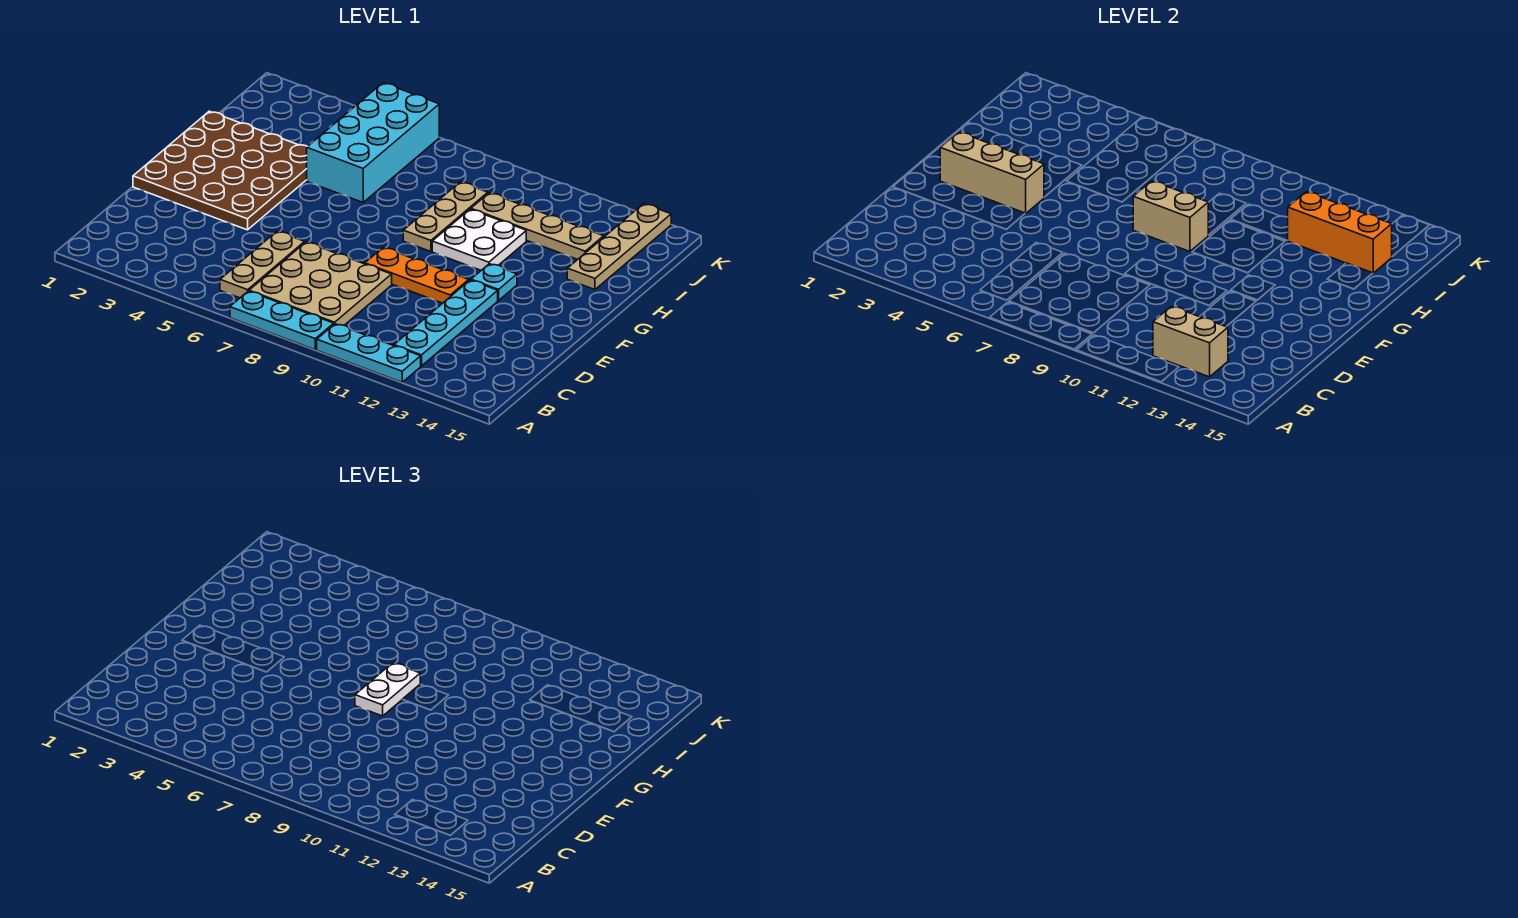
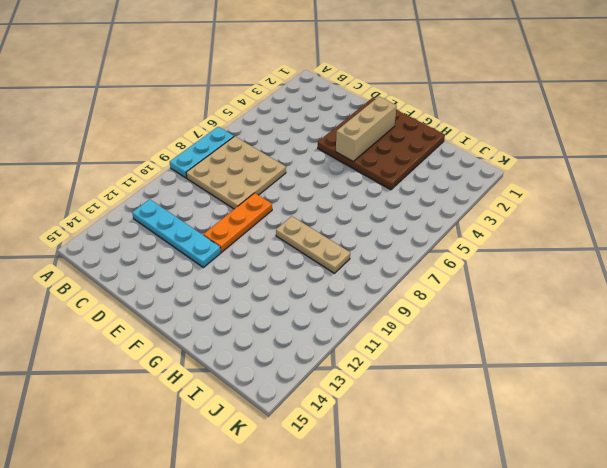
none -> cyan 1x3 plate [317,324,421,382]
none -> tan 1x3 plate [220,231,305,298]
none -> cyan 1x1 plate [471,264,517,301]

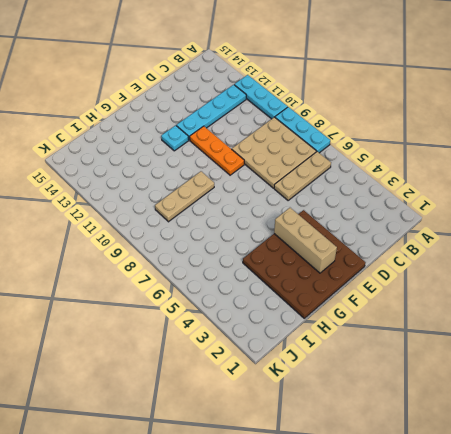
none -> white 2x2 plate [432,209,526,270]
none -> cyan 2x4 brick [307,83,439,202]
none -> tan 1x4 plate [567,204,671,290]

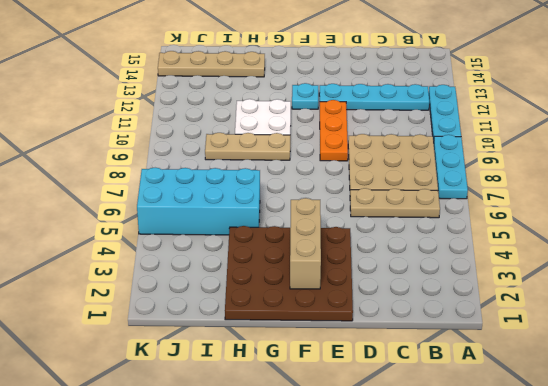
none -> tan 1x4 plate [471,193,604,260]
none -> tan 1x2 brick [1153,306,1228,377]
none -> tan 1x2 brick [1133,181,1208,252]

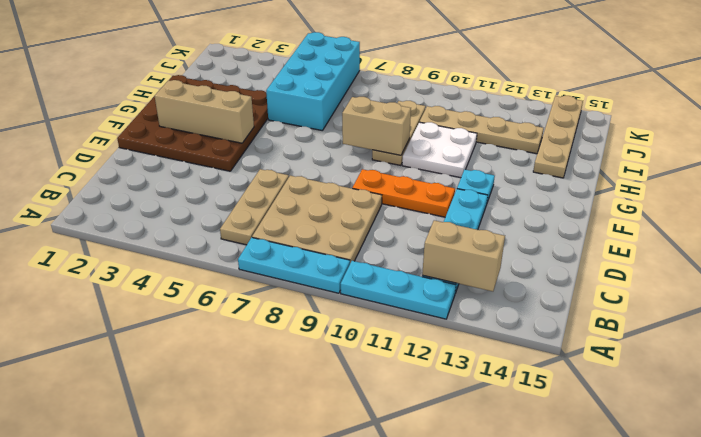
none -> orange 1x3 brick [1287,192,1392,273]
none -> white 1x2 plate [355,663,420,716]

